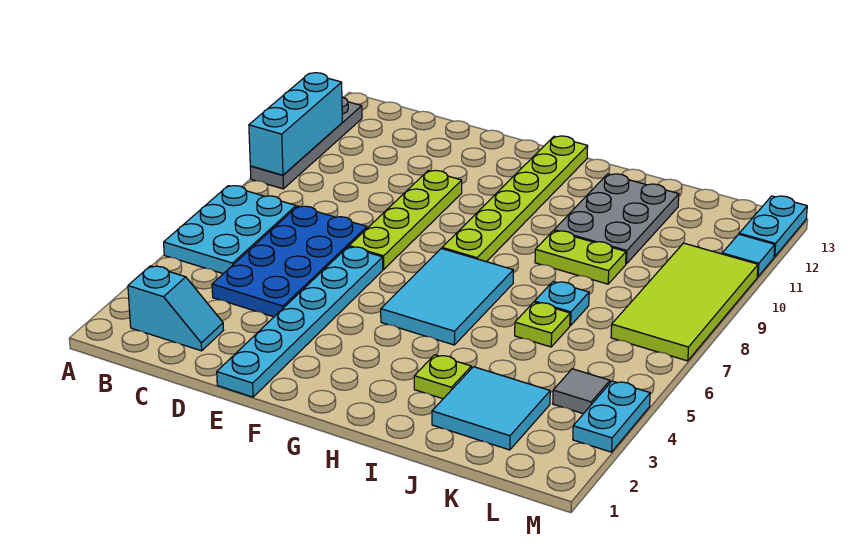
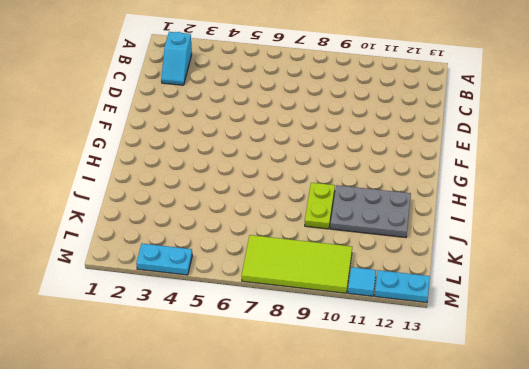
none -> cyan 2x3 plate [164,186,296,274]
none -> grey 1x4 plate [250,97,362,189]
none -> blue 2x4 plate [212,206,367,317]

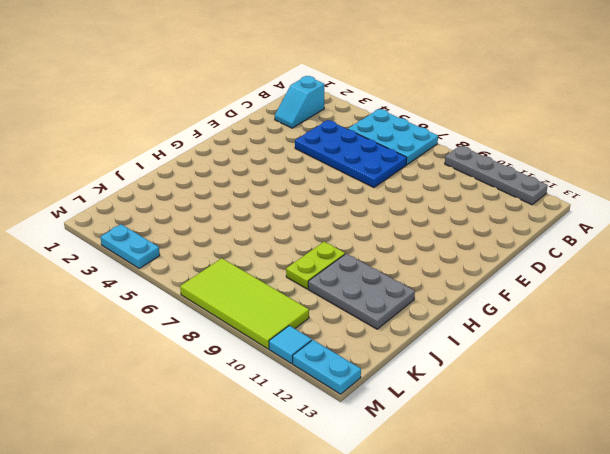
none -> cyan 1x6 plate [217,247,383,397]
none -> lime 1x4 plate [349,170,462,269]
none -> cyan 2x3 tile [381,248,513,345]

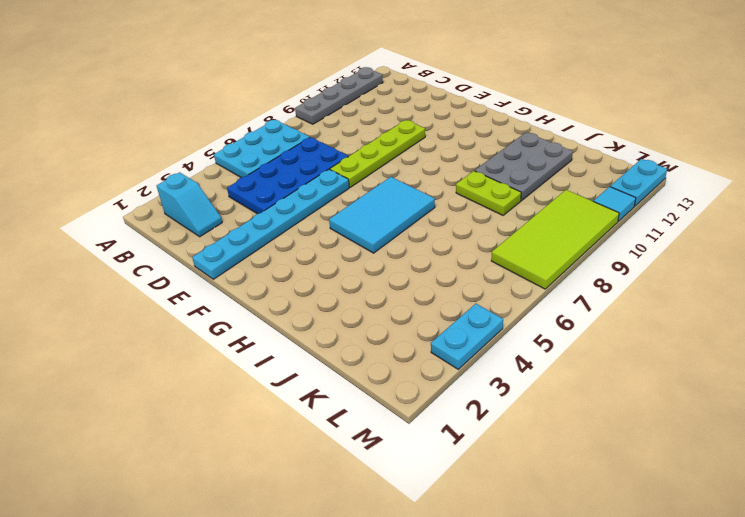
none -> lime 1x6 plate [442,136,588,262]
none -> lime 1x1 plate [414,355,471,399]
none -> cyan 2x2 tile [432,367,550,450]

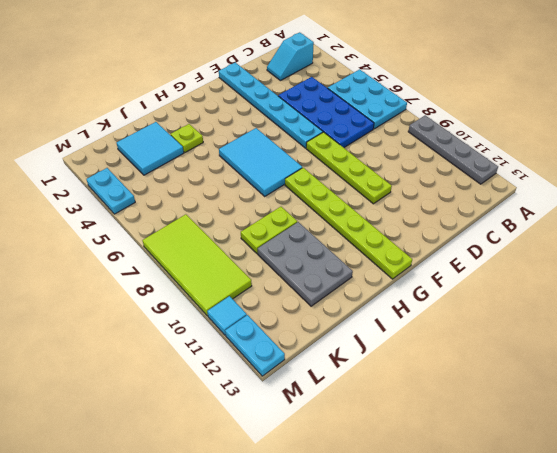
none -> lime 1x1 plate [515,302,570,347]
none -> cyan 1x1 plate [535,282,589,326]
none -> grey 1x1 tile [553,369,610,414]

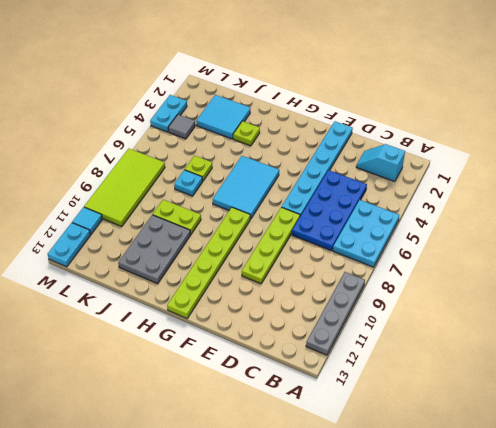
none -> cyan 1x3 brick [249,73,342,175]

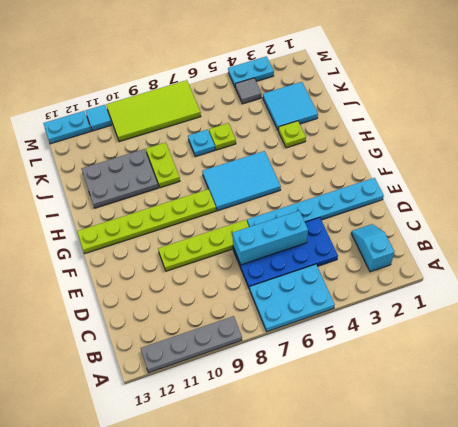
cyan 1x3 brick [233,211,308,265] -> cyan 1x3 brick moved to [249,73,342,175]

